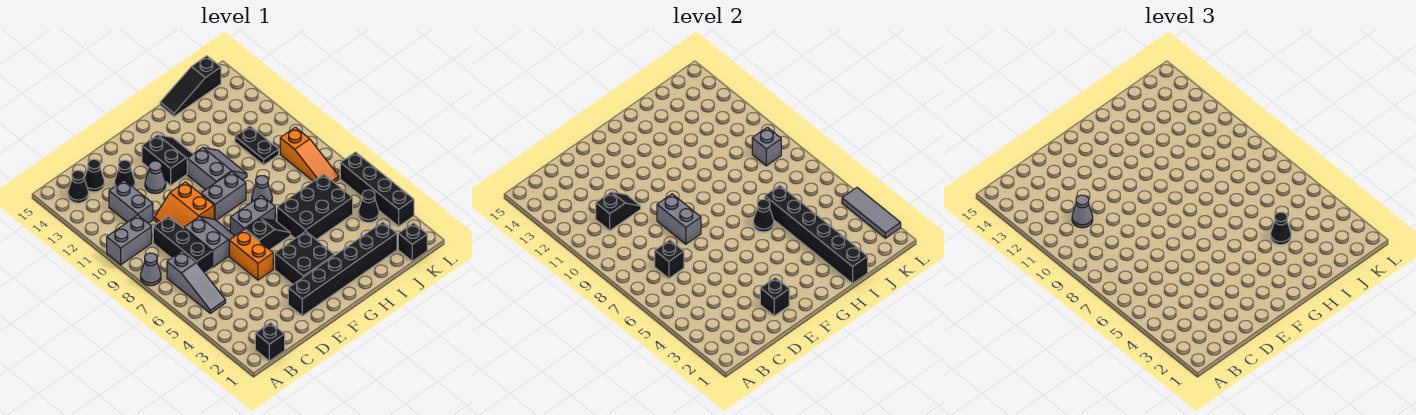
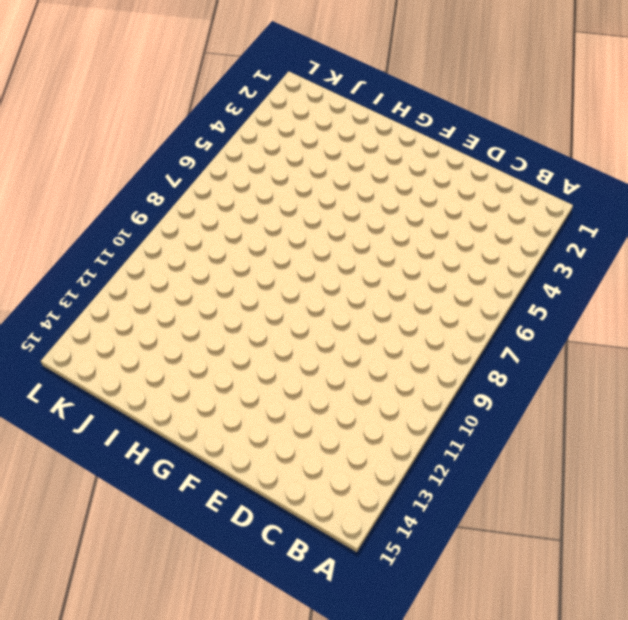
none -> grey 1x1 cone [141,253,161,286]
none -> grey 1x2 brick [107,215,152,265]
none -> black 1x1 brick [255,323,285,361]
none -> grey 1x3 slope [167,251,226,313]

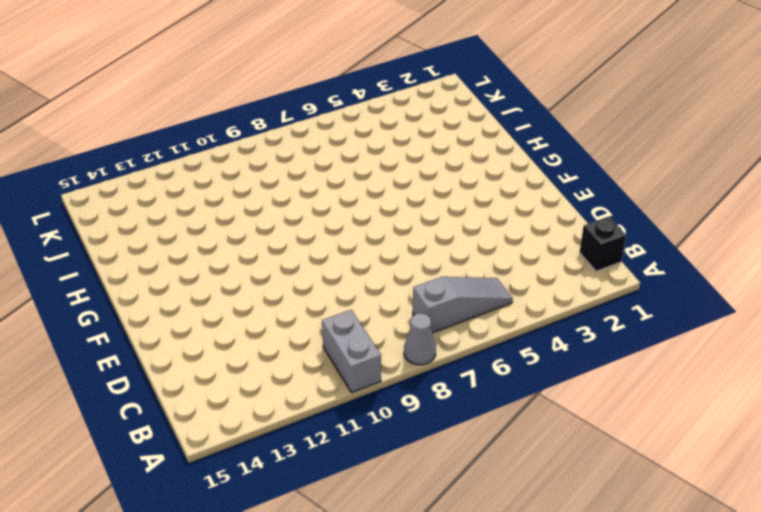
none -> black 1x1 cone [68,170,88,203]
none -> black 1x3 brick [153,216,212,273]
none -> grey 1x2 brick [109,180,153,223]
none -> black 1x1 cone [85,159,104,192]

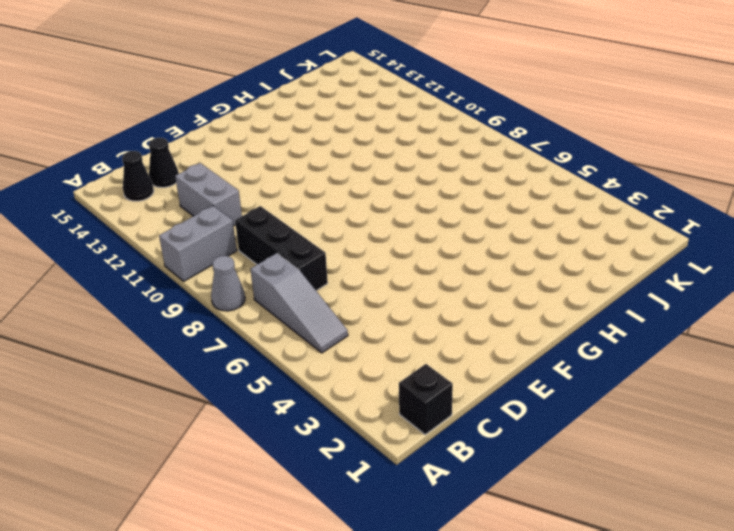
none -> grey 2x2 slope [184,217,235,267]
none -> orange 2x2 slope [154,182,214,228]
none -> black 1x1 cone [114,160,135,188]
none -> black 1x6 brick [288,222,397,316]

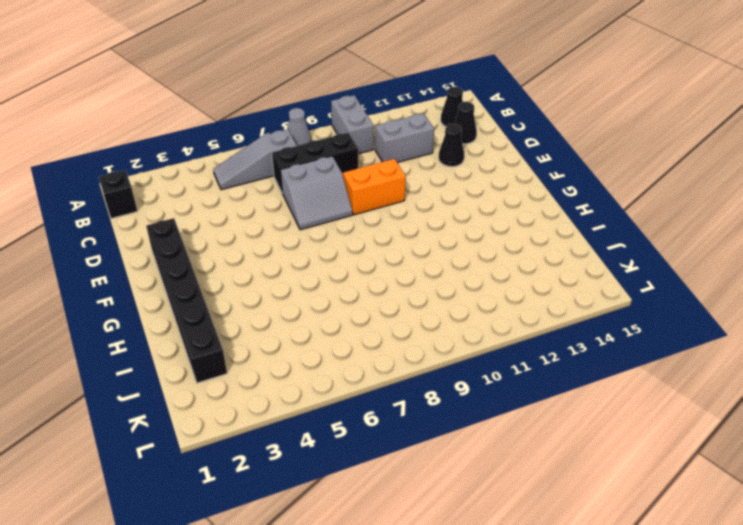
none -> orange 1x2 brick [229,230,273,280]
none -> grey 1x1 cone [145,161,166,194]
none -> black 2x2 brick [275,231,334,284]
none -> black 1x2 slope [245,218,290,250]

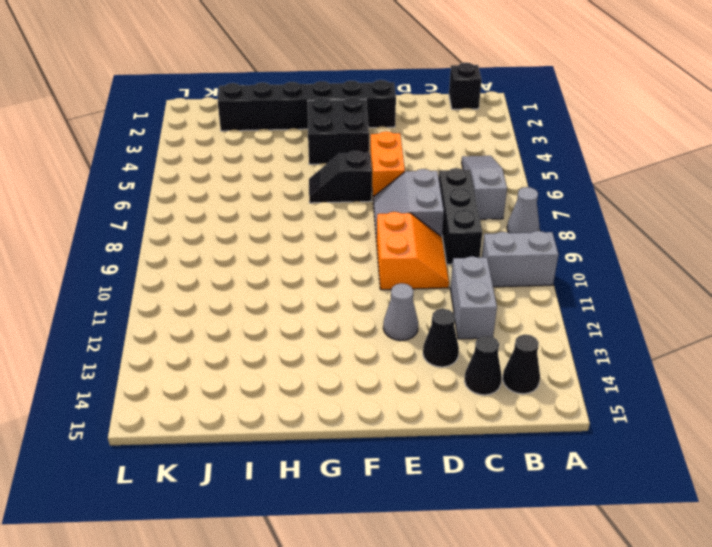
none -> grey 1x2 brick [230,196,275,236]
none -> grey 1x2 brick [201,172,246,220]
none -> black 2x2 slope [142,135,193,185]
none -> grey 2x2 slope [187,148,247,190]

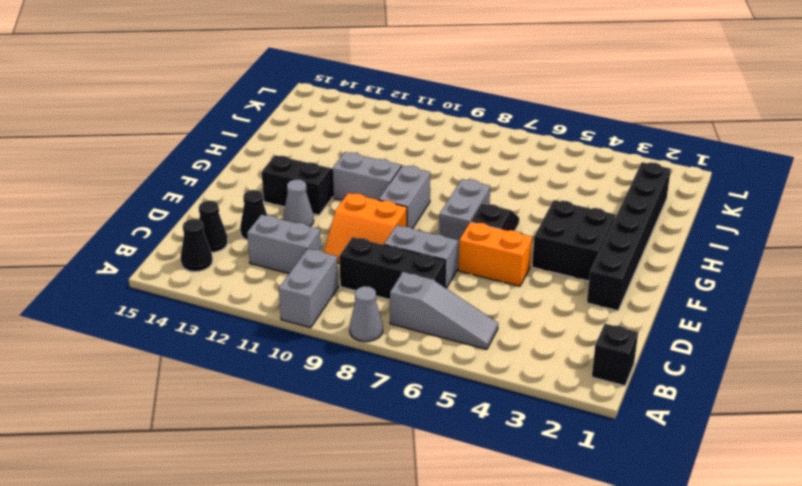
none -> black 2x3 brick [277,174,353,240]
none -> grey 1x1 cone [252,176,272,203]
none -> black 1x3 slope [160,56,221,116]
none -> black 1x2 plate [235,126,279,165]

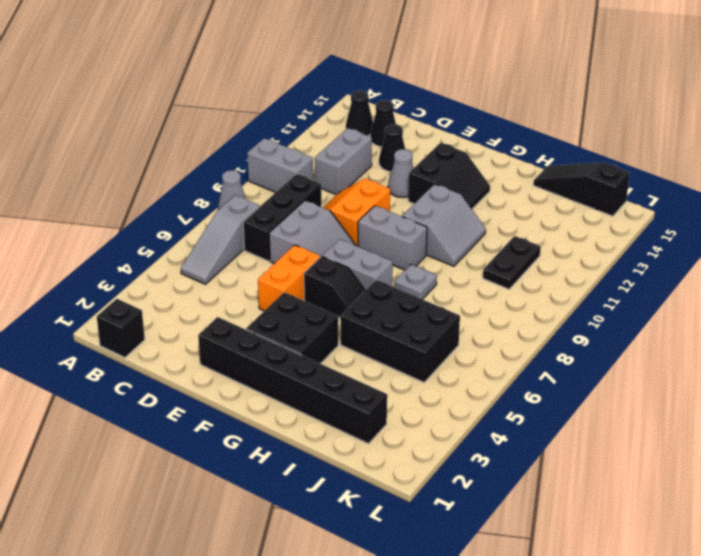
grey 1x1 plate [394,265,437,299] -> grey 1x1 cone [252,176,272,203]
none -> black 1x1 brick [398,223,427,261]
none -> black 1x1 cone [358,190,379,222]
none -> orange 1x3 slope [280,127,339,182]
none -> black 1x4 brick [340,152,414,226]

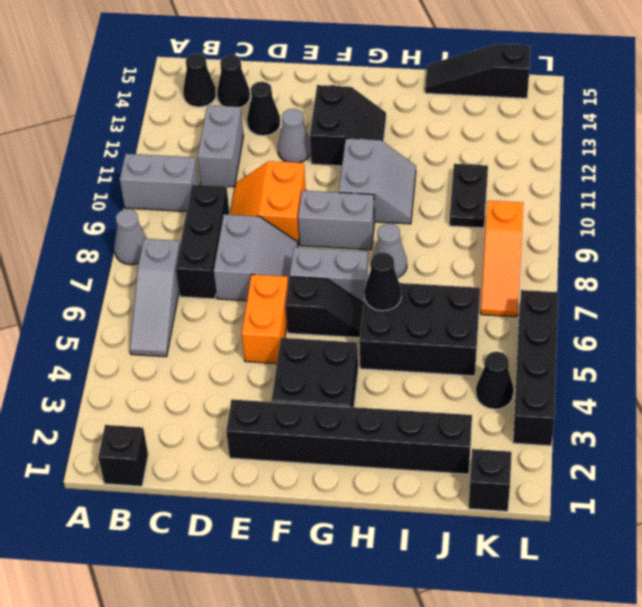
none -> black 1x1 brick [655,240,684,278]
none -> black 1x2 slope [596,192,641,231]
none -> black 1x1 brick [760,277,789,316]
none -> grey 1x2 brick [657,194,701,244]

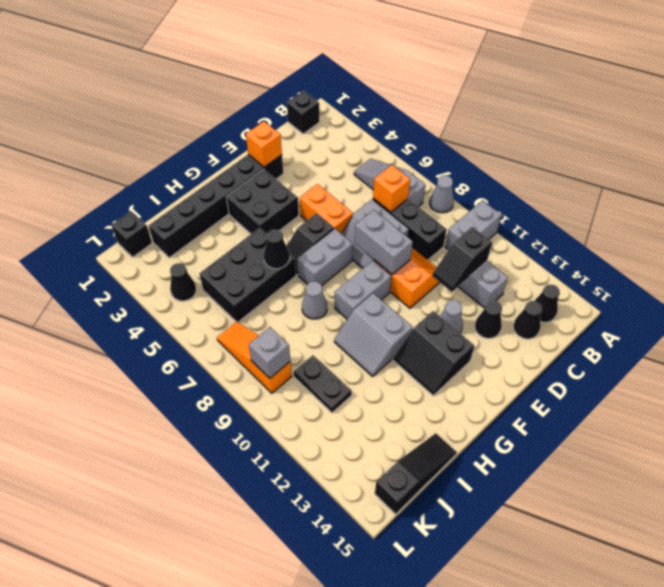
orange 1x1 brick [373,165,410,212] -> black 1x1 brick [655,240,684,278]
orange 1x1 brick [246,121,282,167] -> black 1x1 brick [760,277,789,316]
none -> black 1x4 brick [340,152,414,226]
none -> black 1x6 brick [765,185,868,283]
none -> grey 1x3 tile [842,188,901,238]
none -> grey 1x1 cone [1072,195,1093,228]

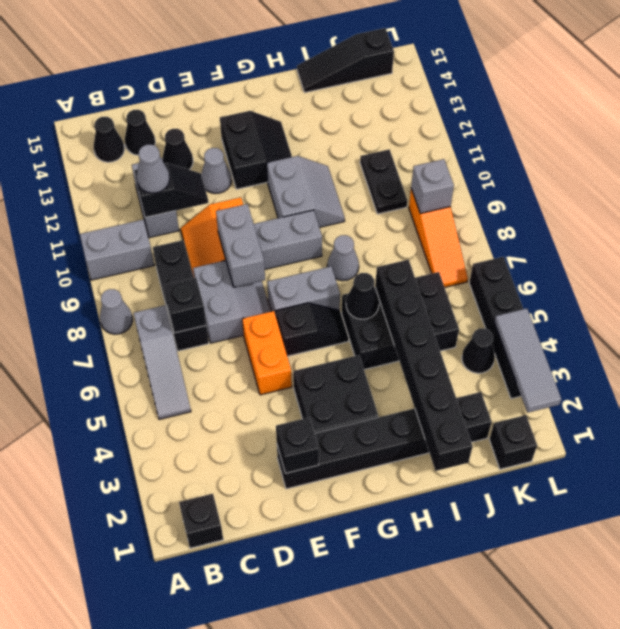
none -> black 1x1 cone [1271,212,1291,245]

